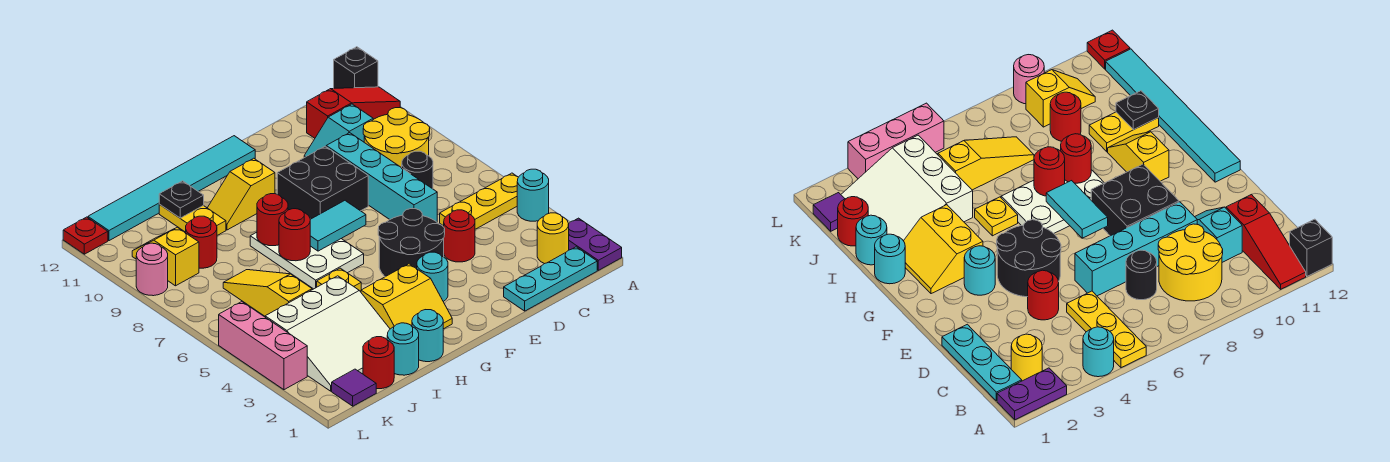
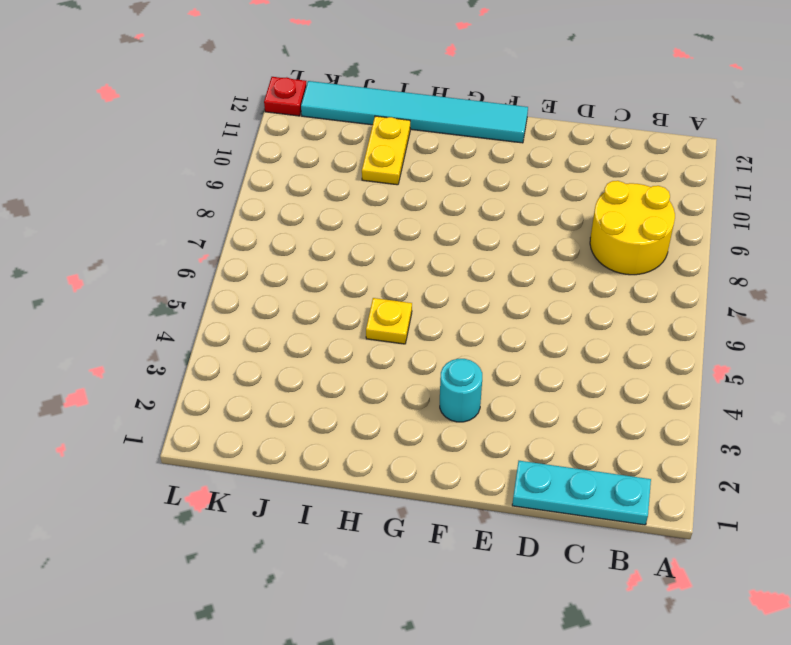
none -> purple 1x2 plate [569,218,622,270]
none -> cyan 1x1 round brick [517,169,549,221]
none -> yellow 1x3 plate [440,173,518,229]
none -> red 1x3 slope [307,87,400,138]

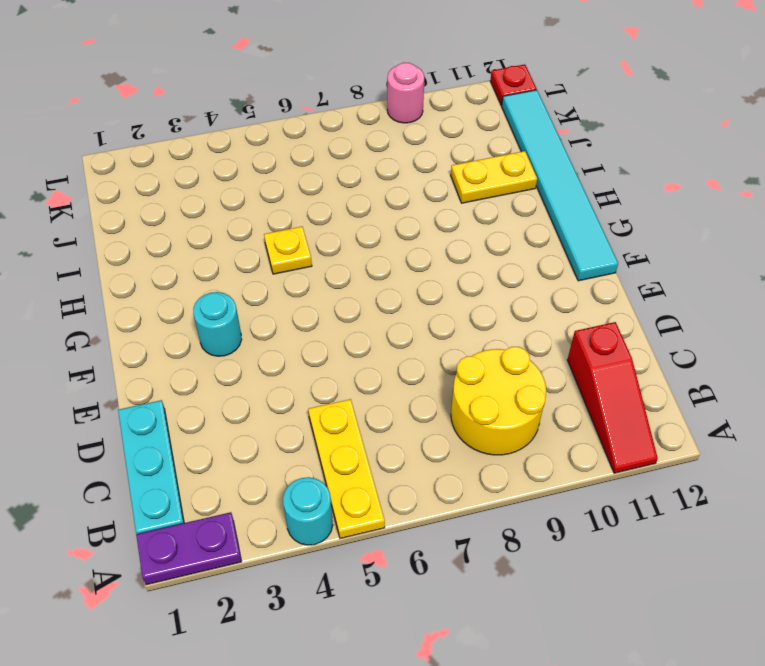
none -> black 1x1 brick [334,47,378,88]
none -> yellow 1x1 round brick [537,213,569,264]
none -> black 1x1 round brick [402,151,433,189]
none -> cyan 1x2 slope [304,104,373,157]

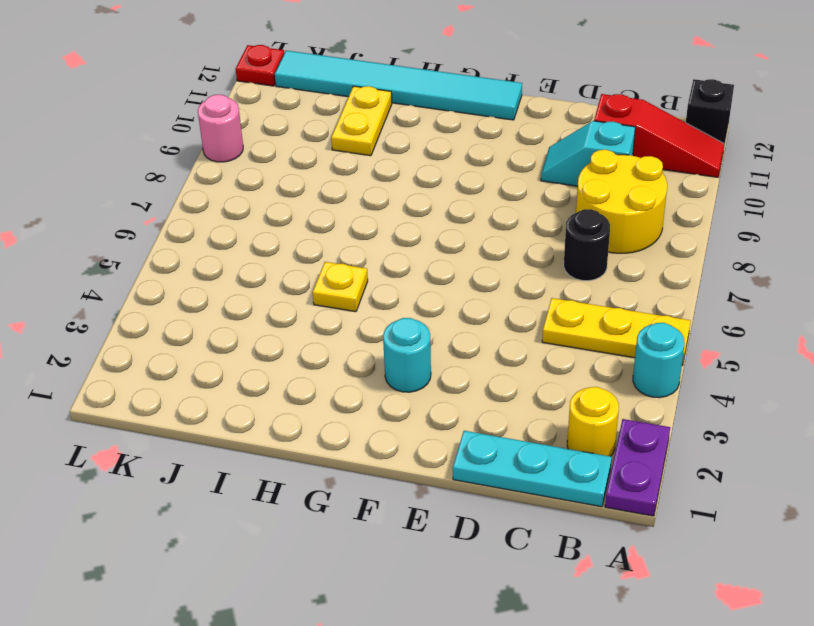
none -> red 1x1 round brick [444,210,475,262]
none -> cyan 1x4 brick [326,133,437,222]
none -> black 2x2 round brick [378,209,445,277]
none -> black 2x2 brick [277,146,368,218]

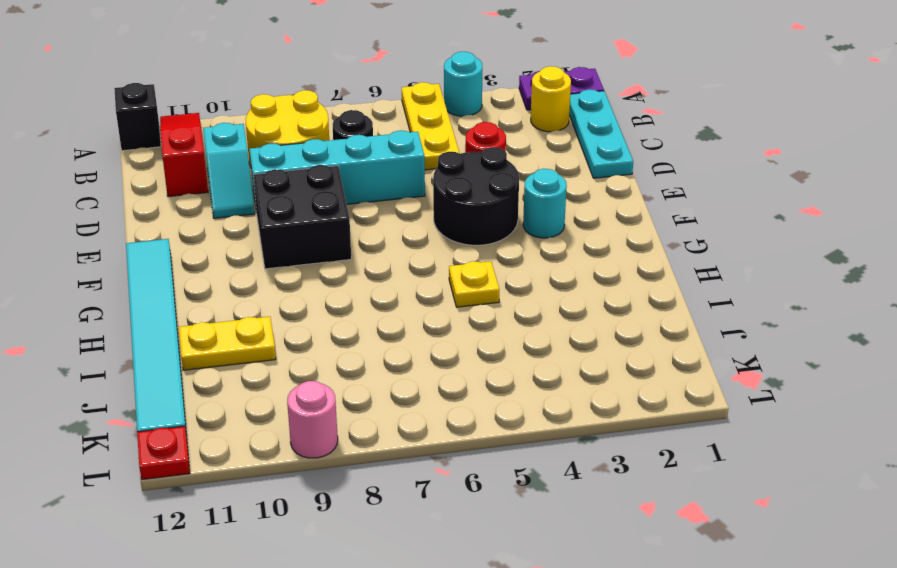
none -> yellow 2x2 slope [361,264,452,329]
none -> white 2x3 plate [250,218,364,289]
none -> yellow 1x2 slope [207,158,275,230]
none -> cyan 1x1 round brick [412,310,443,362]

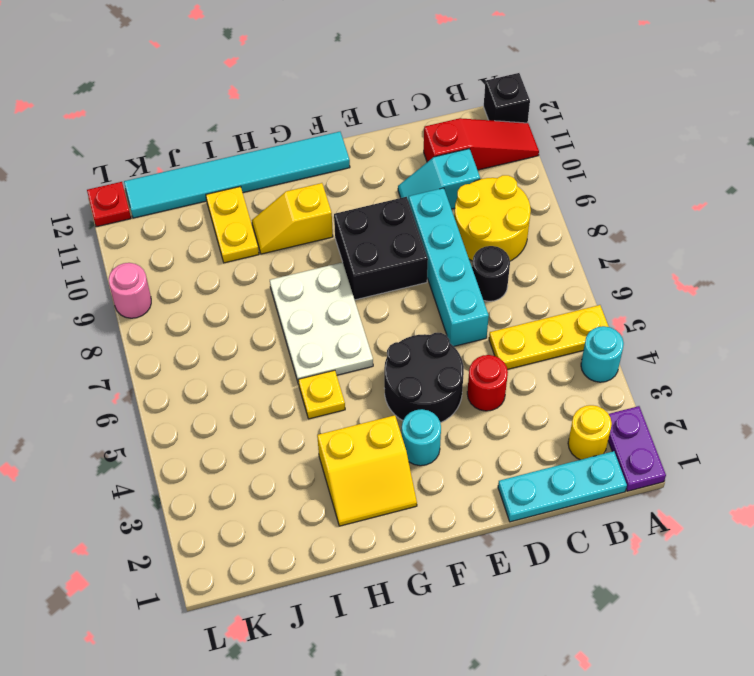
none -> cyan 1x1 round brick [412,310,443,362]
none -> cyan 1x1 round brick [387,323,419,375]
none -> white 3x3 slope [265,276,390,391]
none -> red 1x1 round brick [363,337,394,389]

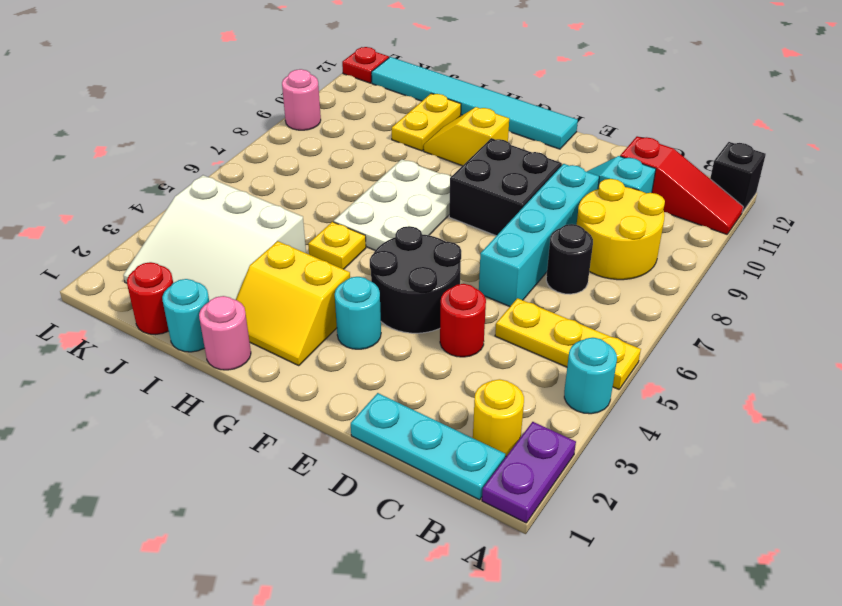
pink 1x1 round brick [199,296,251,370] -> cyan 1x1 round brick [412,310,443,362]
none -> yellow 1x3 slope [223,270,312,316]
none -> red 1x1 round brick [186,216,217,268]
none -> purple 1x1 tile [332,369,376,406]
none -> yellow 1x2 slope [132,227,199,286]

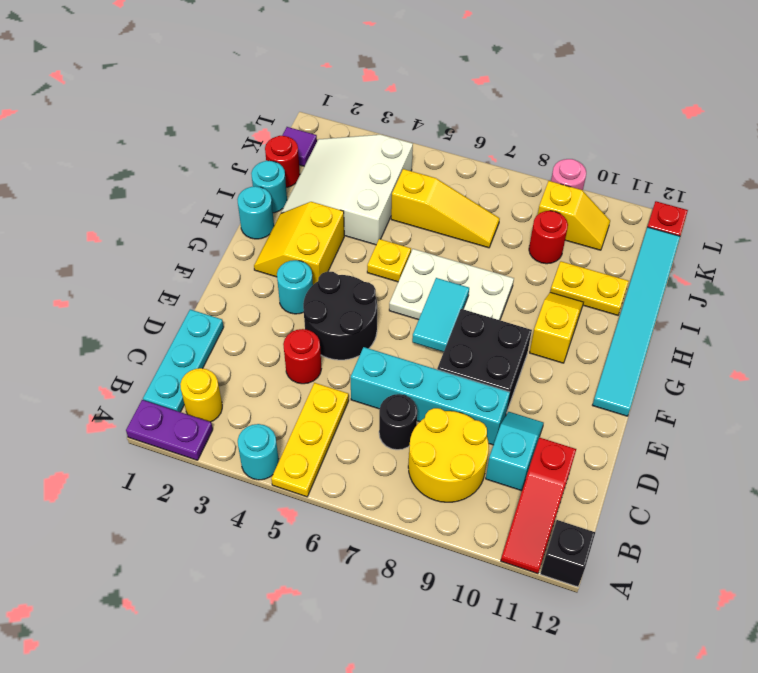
none -> pink 1x3 brick [219,302,307,390]
none -> red 1x1 round brick [279,209,310,261]
none -> red 1x1 round brick [257,194,288,246]
none -> black 1x1 plate [159,181,204,218]

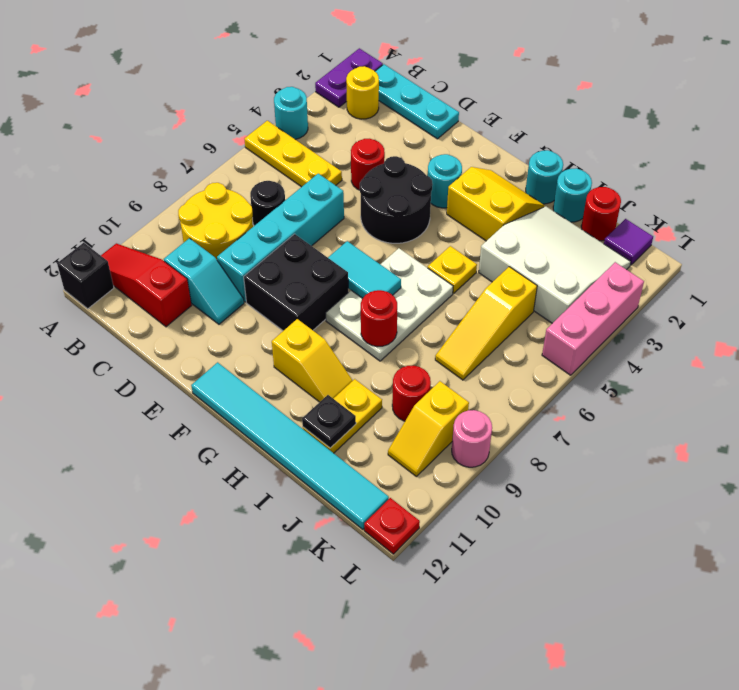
none -> red 1x1 round brick [279,209,310,261]

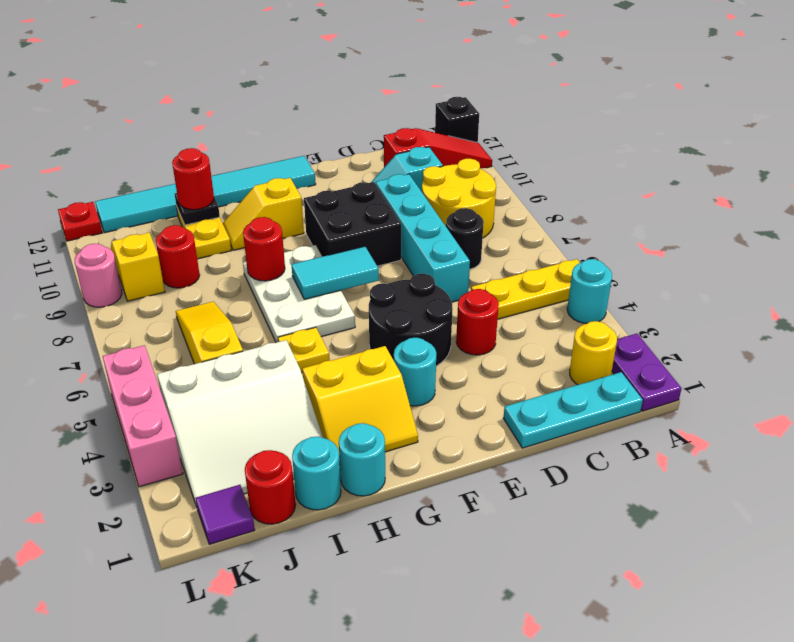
red 1x1 round brick [172,148,214,210] -> red 1x1 round brick moved to [279,209,310,261]

